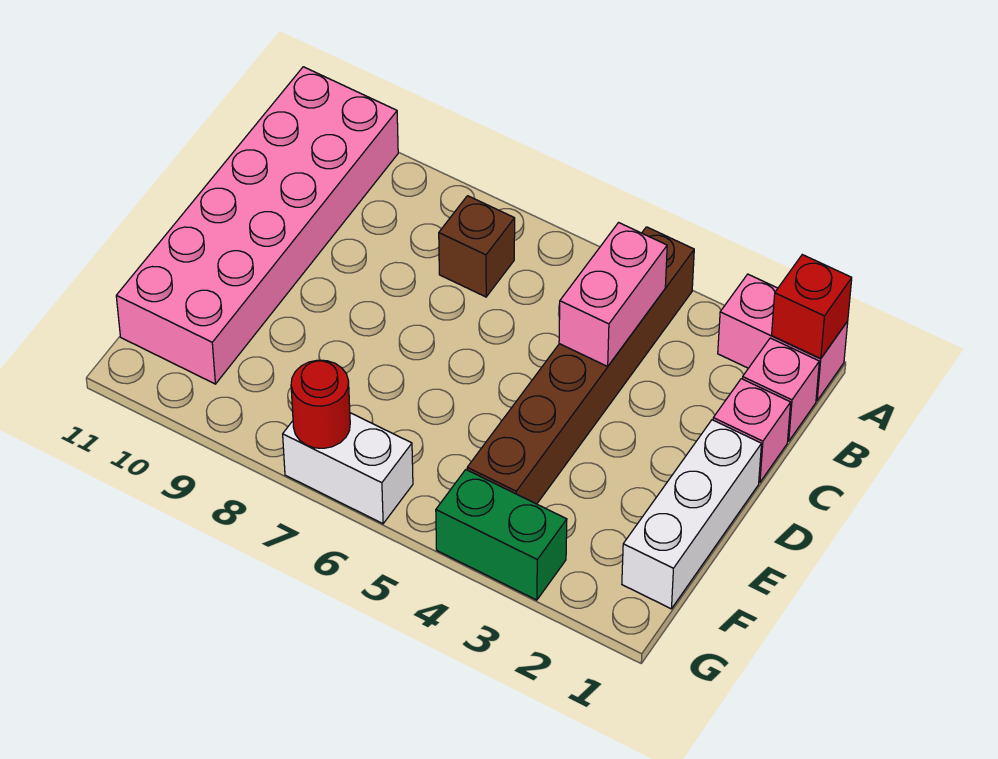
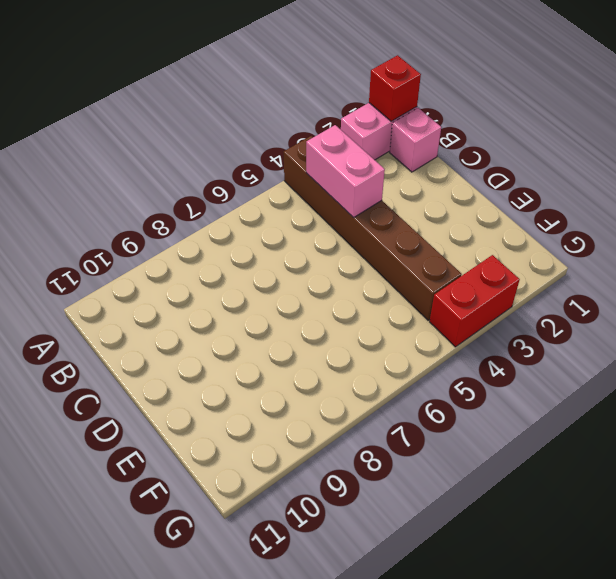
red 1x2 brick [430,255,520,347] -> green 1x2 brick [436,470,567,600]
none -> pink 2x6 brick [116,67,398,384]
none -> brown 1x1 brick [439,196,515,297]
none -> pink 1x1 brick [713,379,791,482]

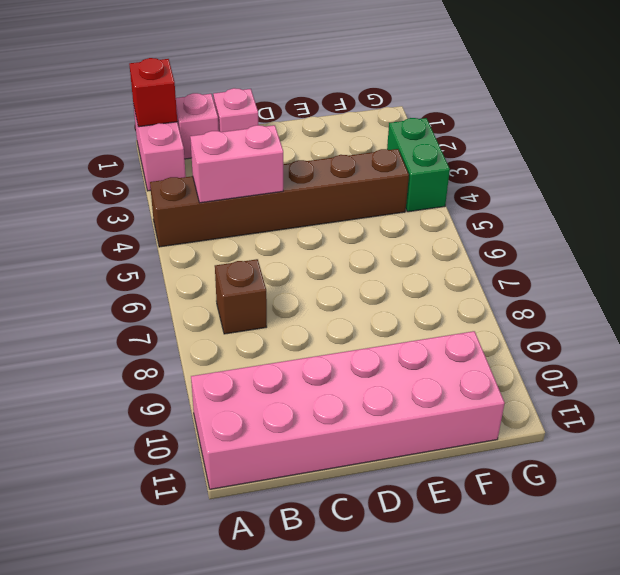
none -> white 1x3 brick [622,420,761,609]
none -> white 1x2 brick [283,413,413,524]
none -> red 1x1 round brick [291,360,350,448]

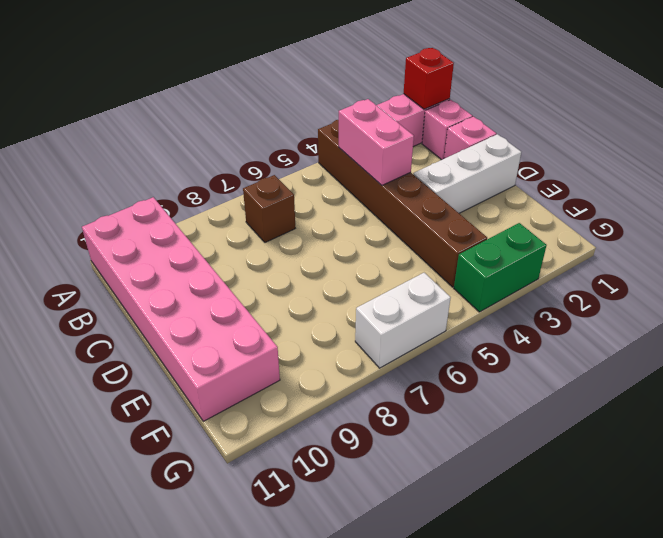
white 1x3 brick [413,134,521,213] -> white 1x3 brick turned to [622,420,761,609]
none -> red 1x1 round brick [291,360,350,448]

